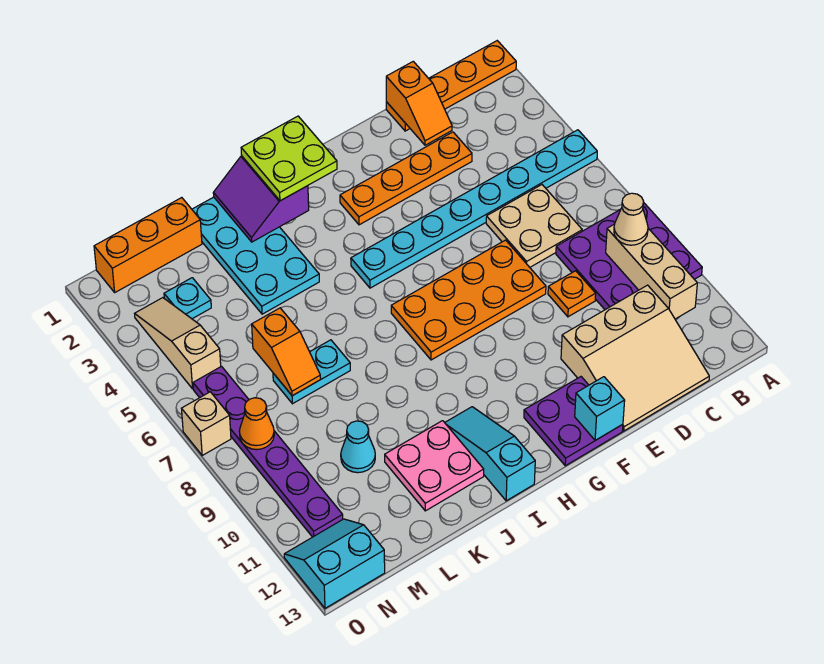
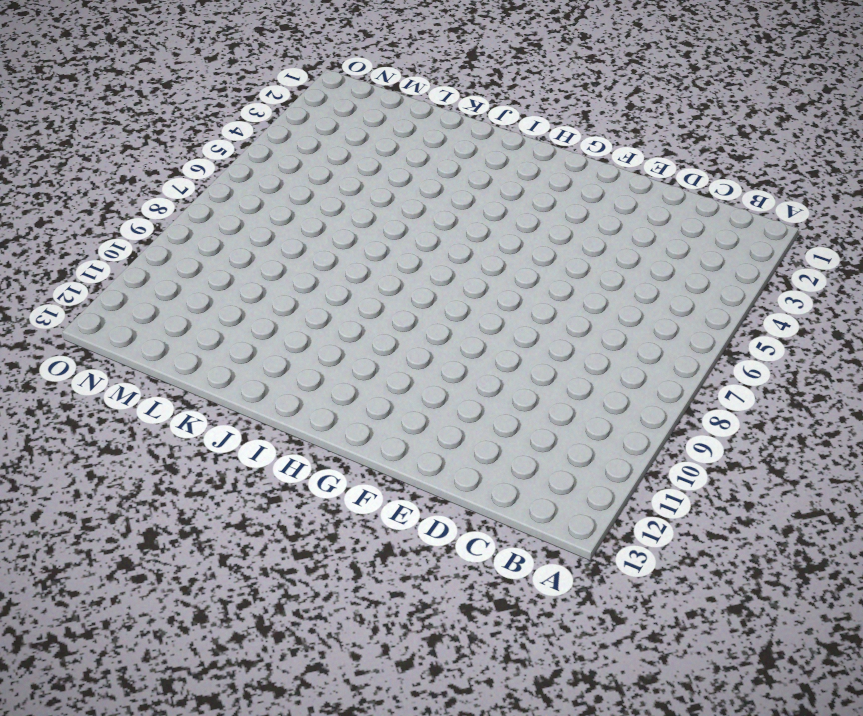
none -> orange 1x4 plate [386,41,516,131]
none -> cyan 1x8 plate [351,130,597,288]
none -> purple 3x3 plate [556,202,702,310]

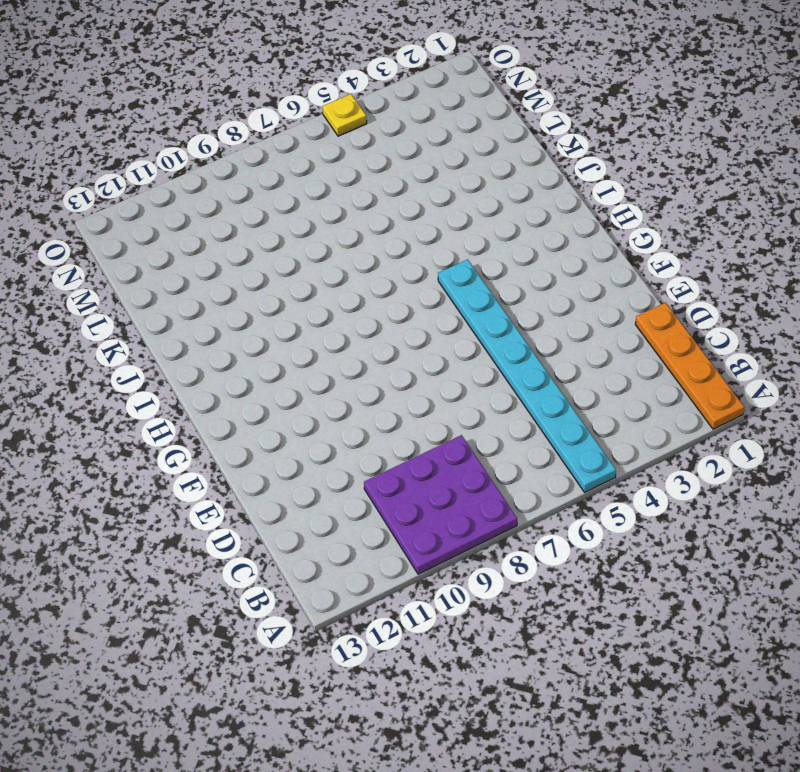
yellow 1x1 plate [322,94,367,136] -> none
none -> tan 2x2 plate [486,185,582,267]
none -> tan 3x3 slope [561,285,709,431]
none -> orange 1x4 plate [340,132,472,225]

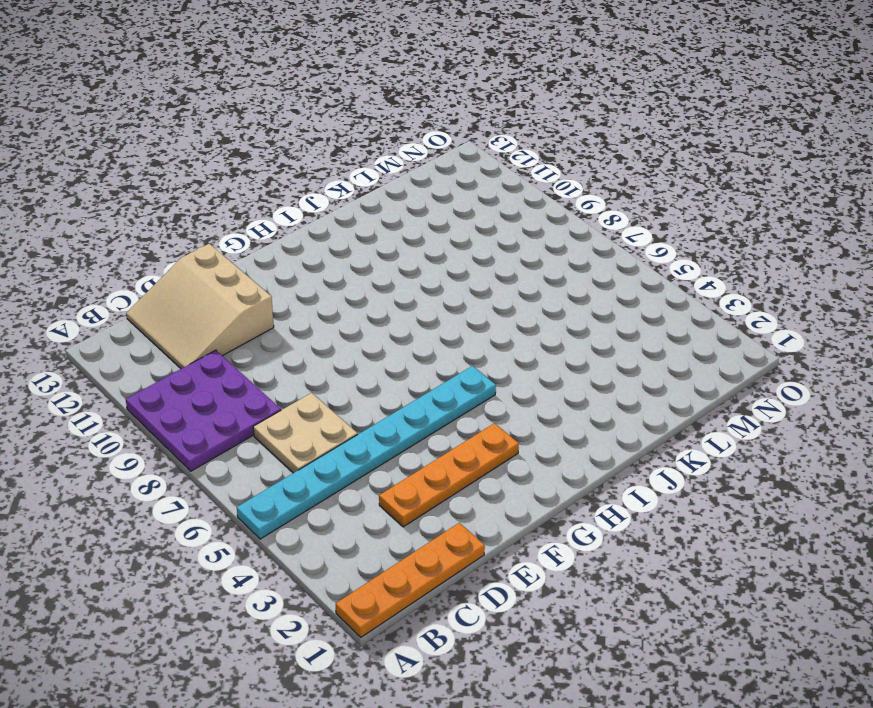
tan 3x3 slope [126,244,274,369] -> tan 3x3 slope turned to [561,285,709,431]
none -> orange 1x1 plate [548,271,596,317]
none -> orange 2x4 plate [391,240,546,360]
none -> purple 2x2 plate [524,377,623,466]

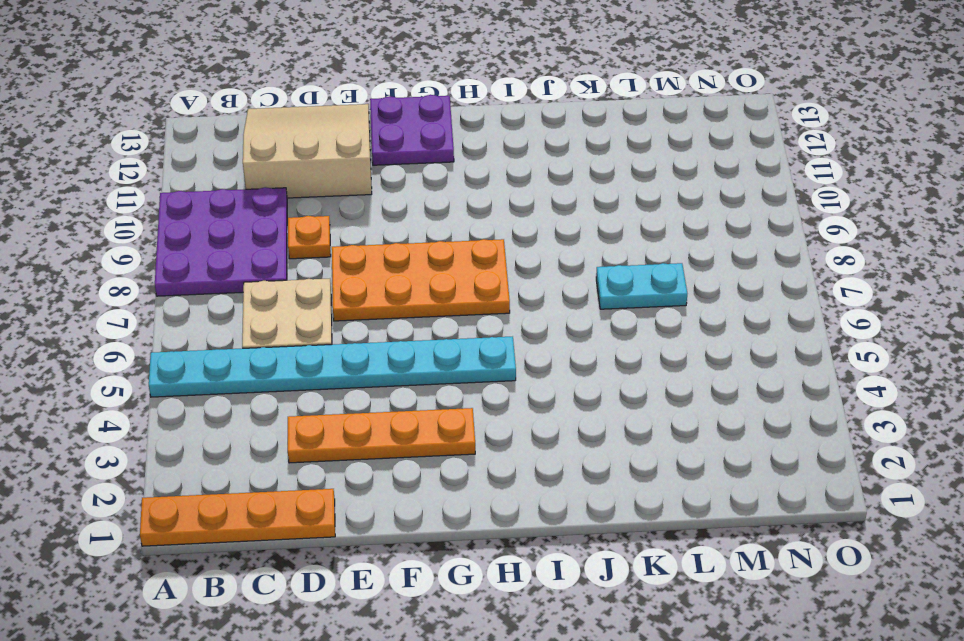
none -> cyan 1x3 slope [445,407,535,501]
none -> cyan 2x4 plate [192,197,319,314]
none -> pink 2x2 plate [385,421,484,511]

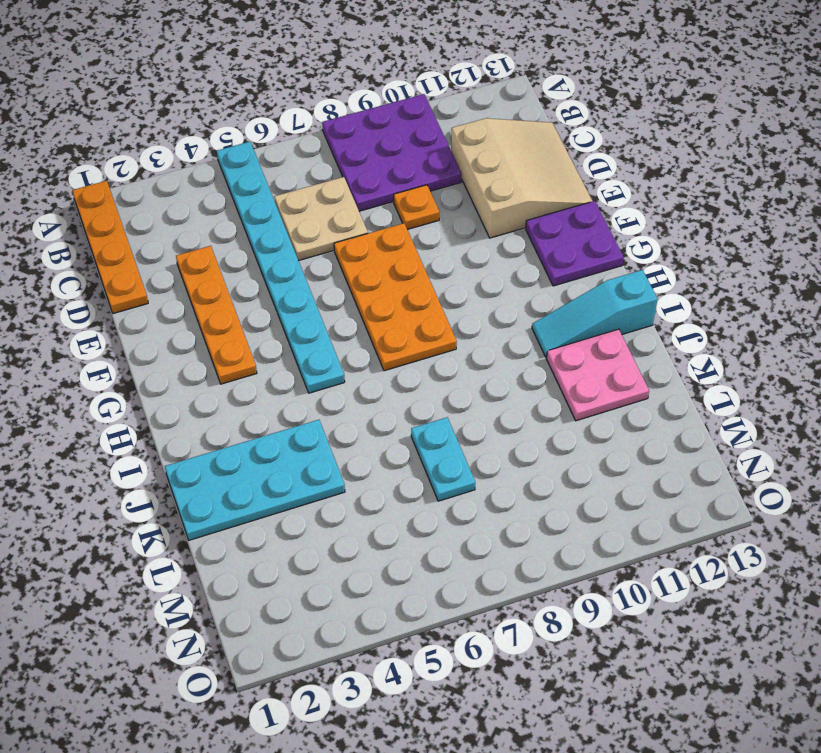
none -> orange 1x3 brick [94,198,202,292]
none -> cyan 1x1 cone [341,421,375,473]
none -> cyan 1x1 plate [164,278,211,319]

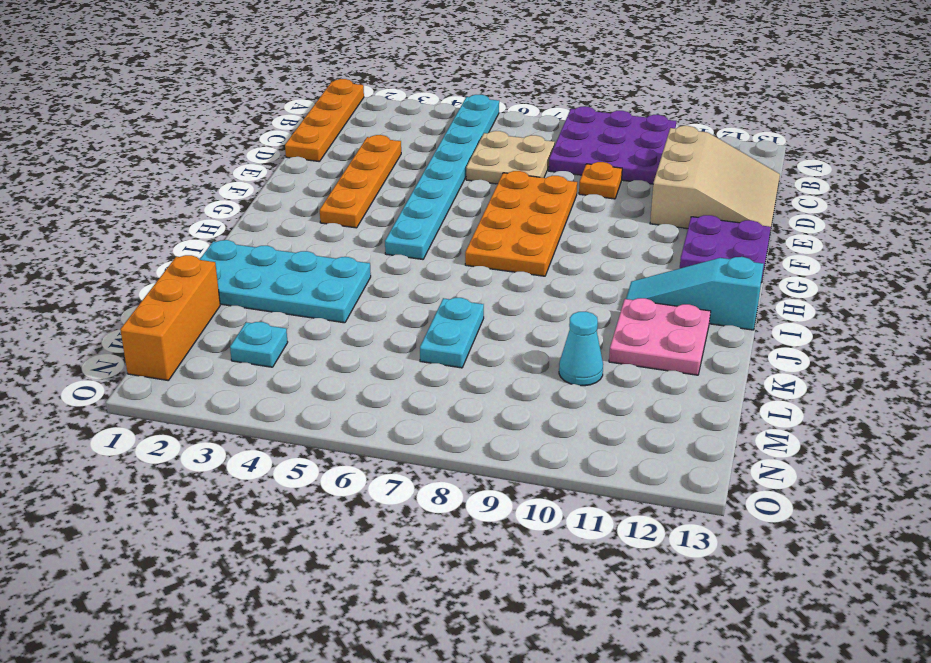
none -> tan 1x3 slope [135,298,221,389]
none -> purple 1x6 plate [193,367,343,537]
none -> cyan 2x2 slope [284,519,385,608]

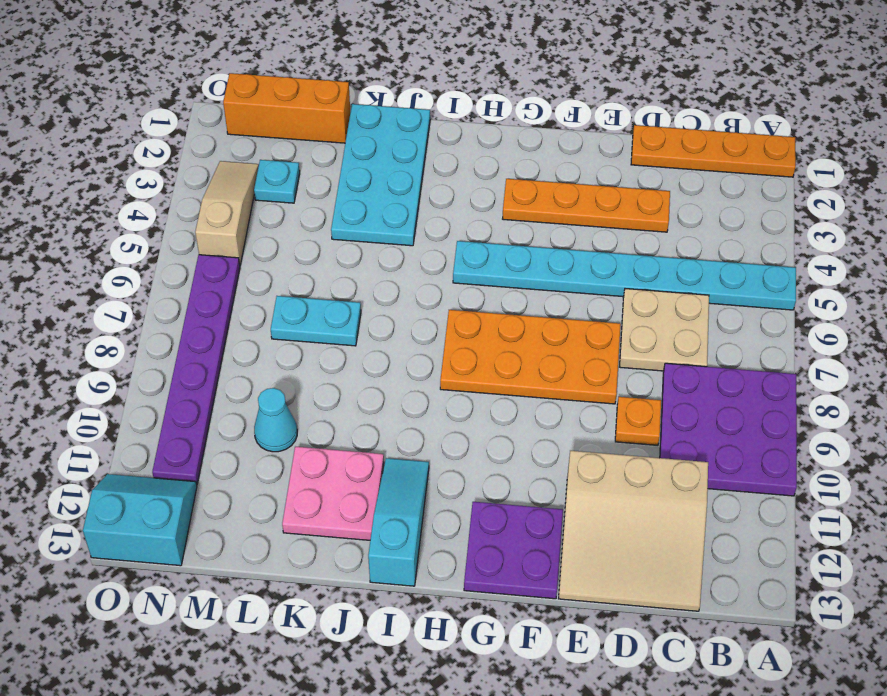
none -> tan 1x1 brick [182,392,231,455]
none -> tan 1x3 brick [606,224,697,319]
none -> orange 1x2 slope [386,61,452,145]

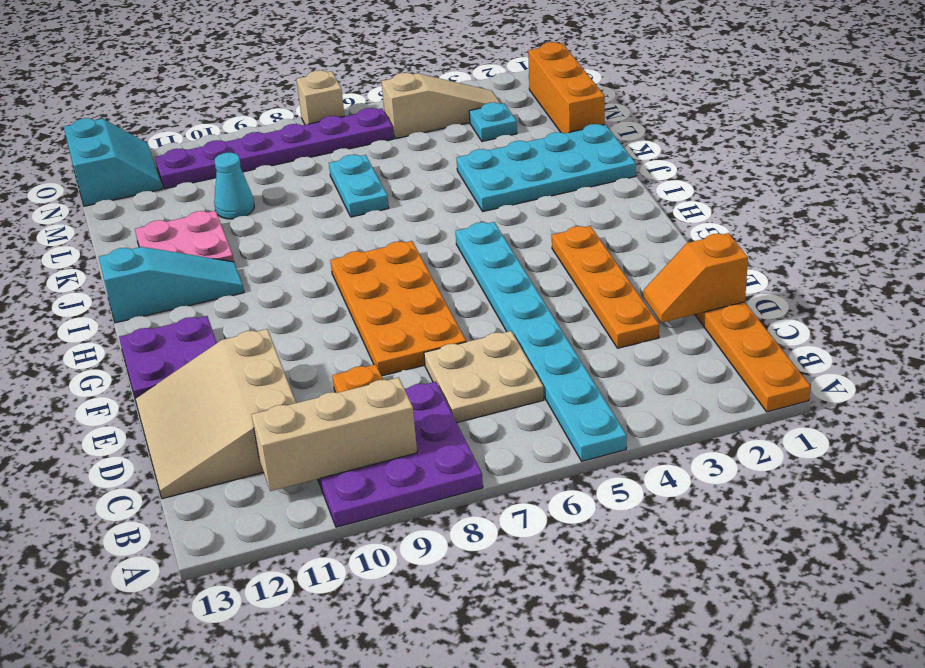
none -> cyan 1x1 brick [575,377,625,440]
none -> purple 2x2 slope [213,156,309,242]
none -> orange 1x2 slope [252,308,321,396]

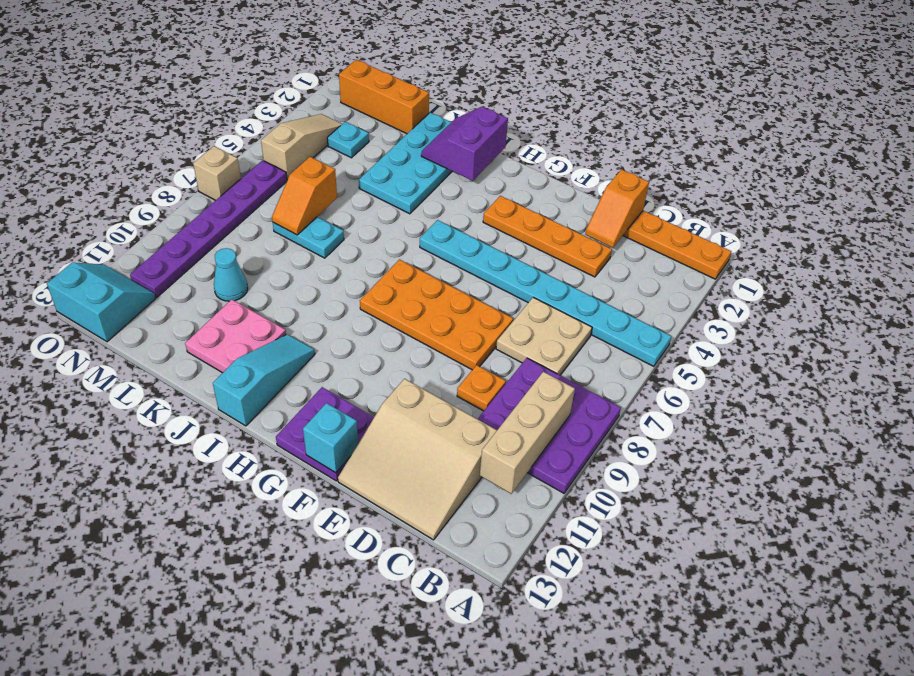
none -> orange 1x1 cone [239,398,274,450]
none -> tan 1x1 cone [614,193,648,245]
none -> lime 2x2 plate [241,116,337,201]

